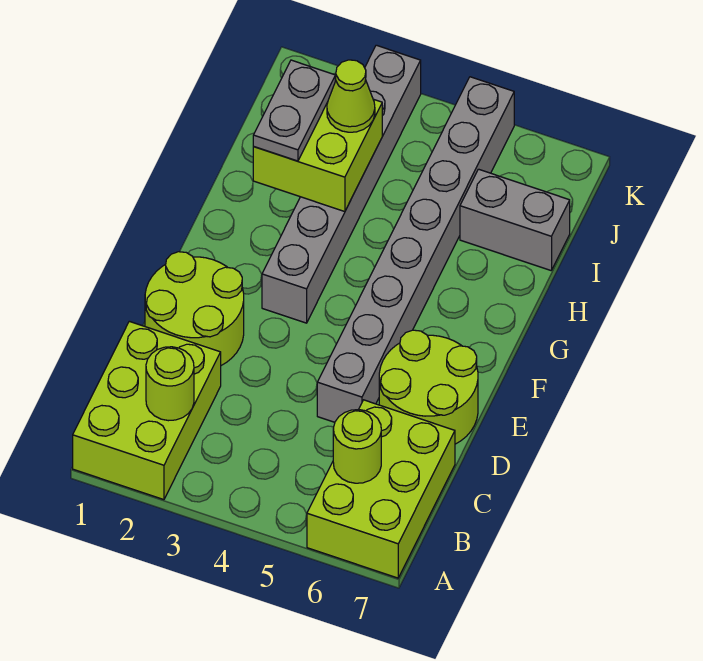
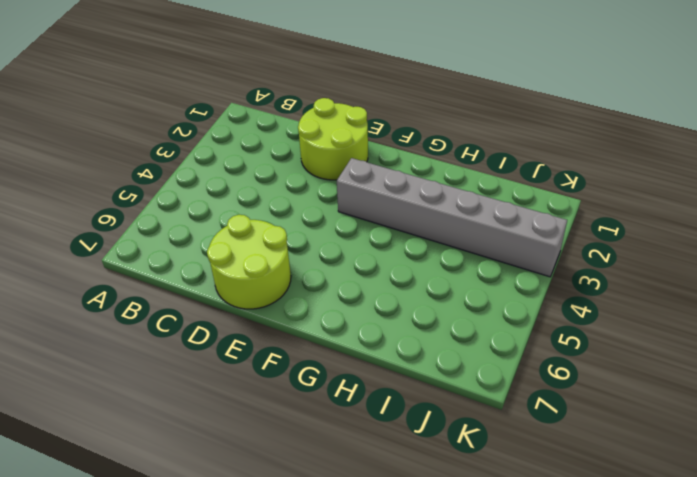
none -> lime 2x3 brick [73,321,221,500]
none -> lime 2x3 brick [307,400,455,578]
none -> grey 1x8 brick [317,77,514,422]

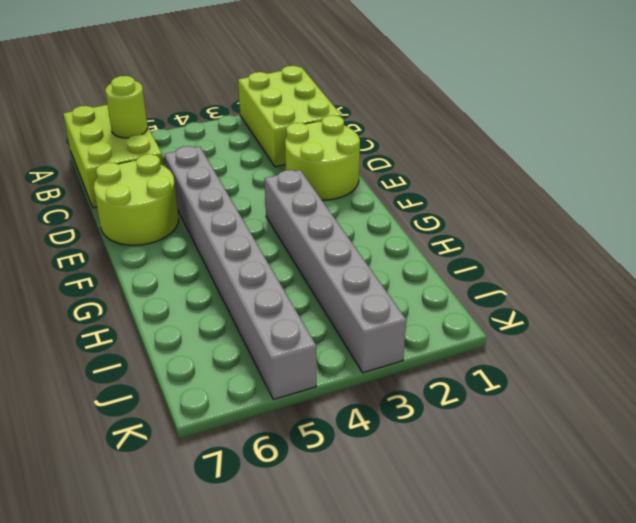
none -> grey 1x2 brick [460,169,570,270]
none -> lime 1x1 round brick [146,347,194,421]
none -> lime 2x2 brick [253,99,382,212]

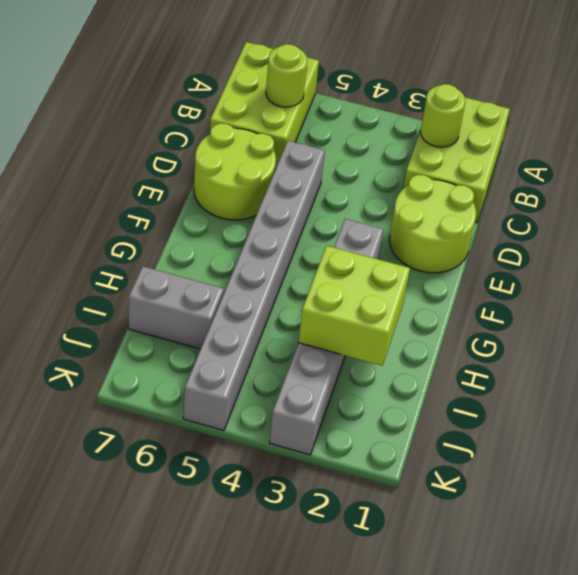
none -> grey 1x2 plate [253,60,335,161]
none -> lime 1x1 cone [327,60,375,132]

